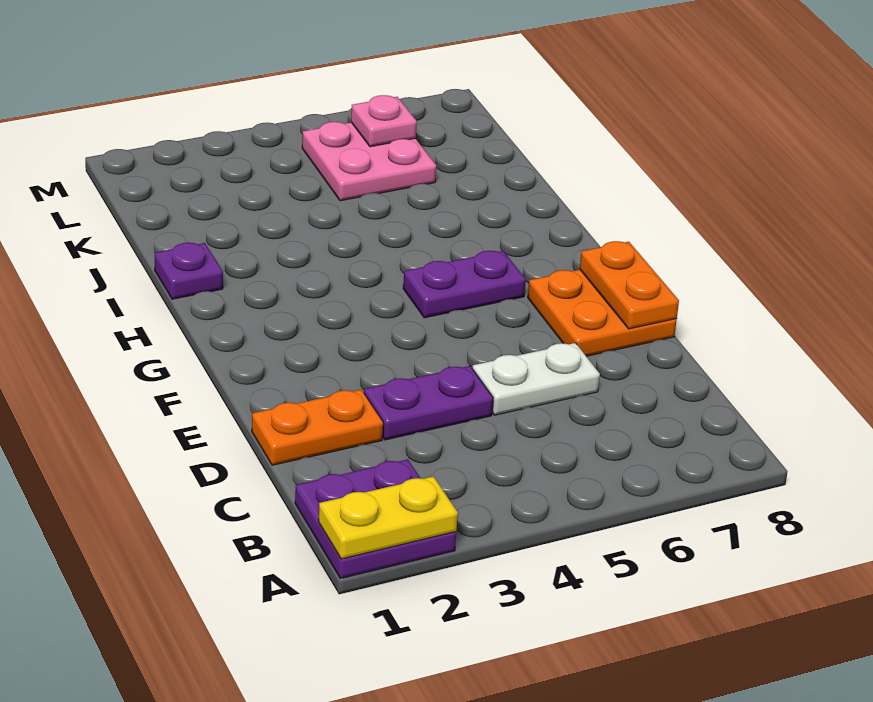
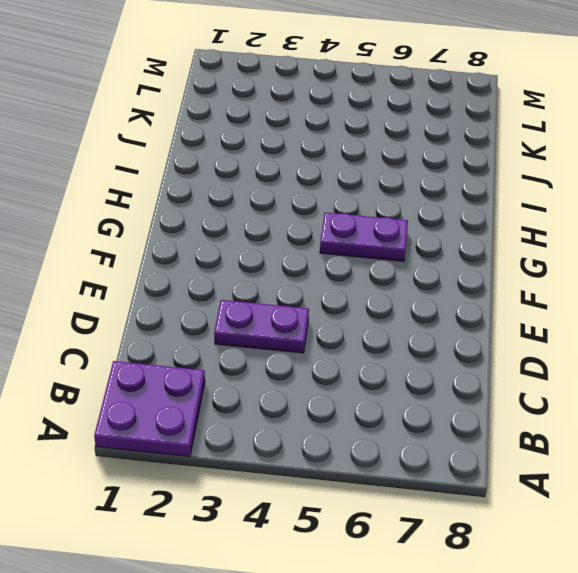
none -> orange 1x2 plate [252,390,383,465]
none -> white 1x2 plate [472,343,600,415]

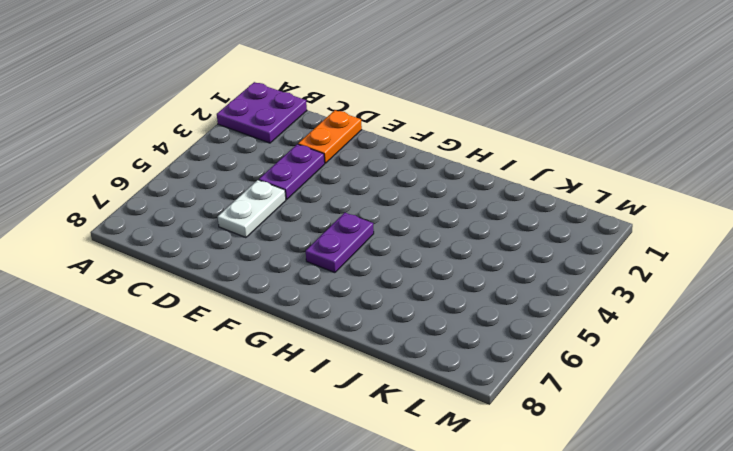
none -> orange 2x2 plate [528,270,677,356]
none -> purple 1x1 plate [155,243,223,299]

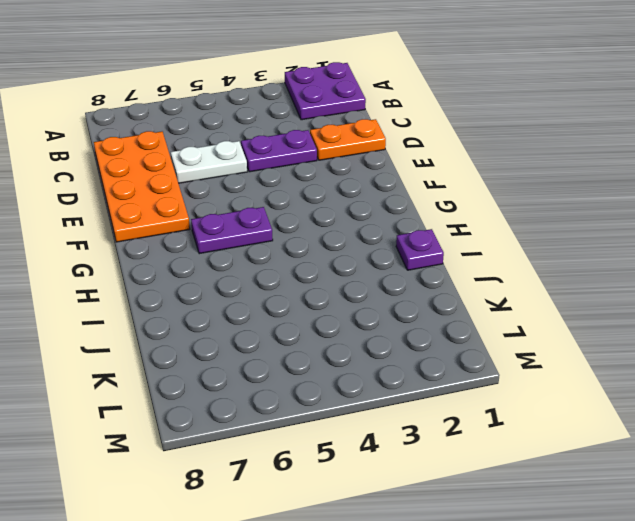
orange 2x4 plate [94,131,190,242] -> orange 2x2 plate [528,270,677,356]
none -> pink 2x2 plate [302,122,436,201]
none -> yellow 1x2 plate [319,476,458,559]

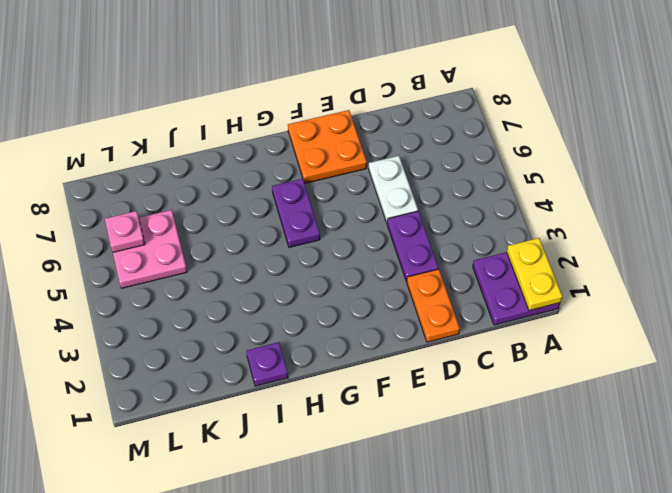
none -> orange 1x2 plate [580,241,679,329]

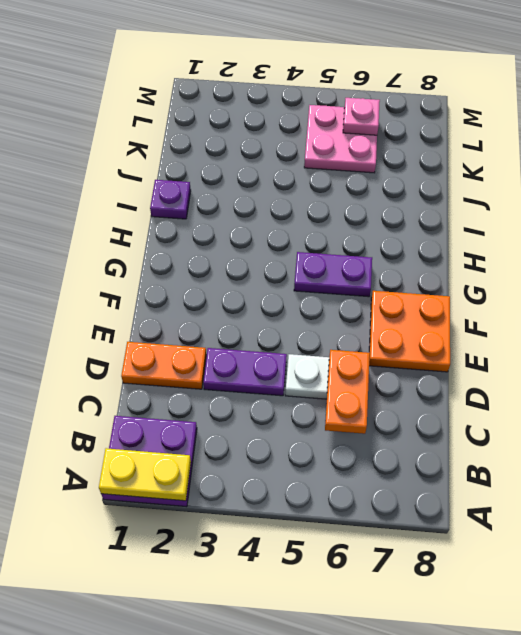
orange 1x2 plate [325,350,370,434] -> orange 1x2 plate moved to [580,241,679,329]

